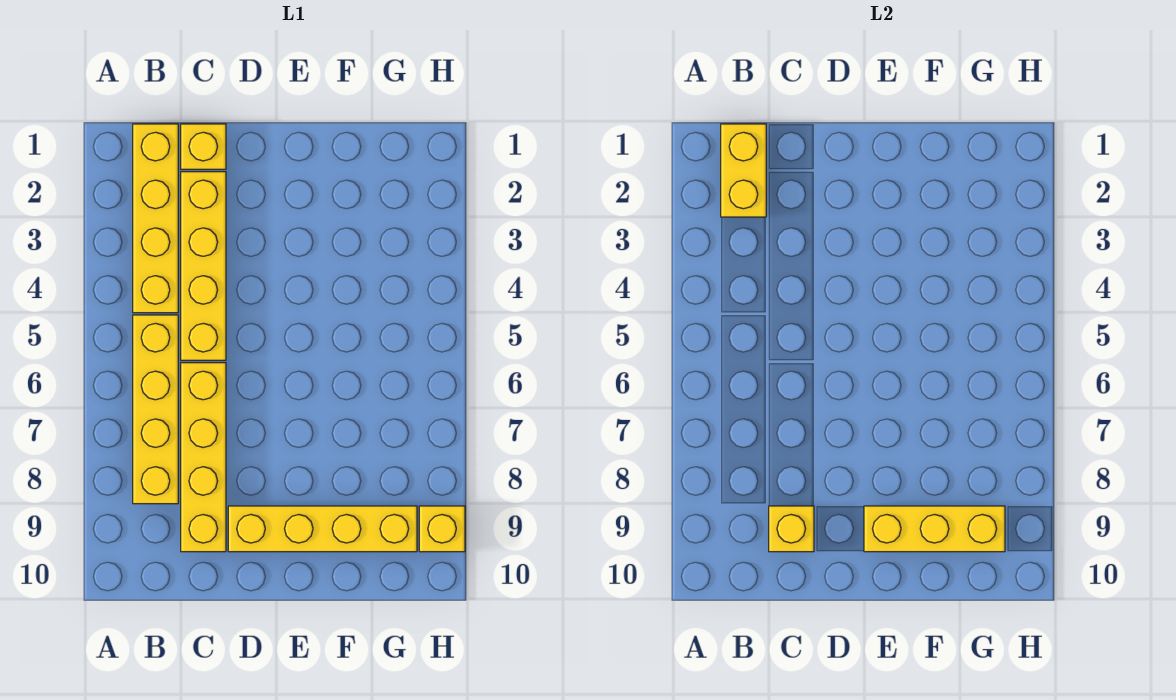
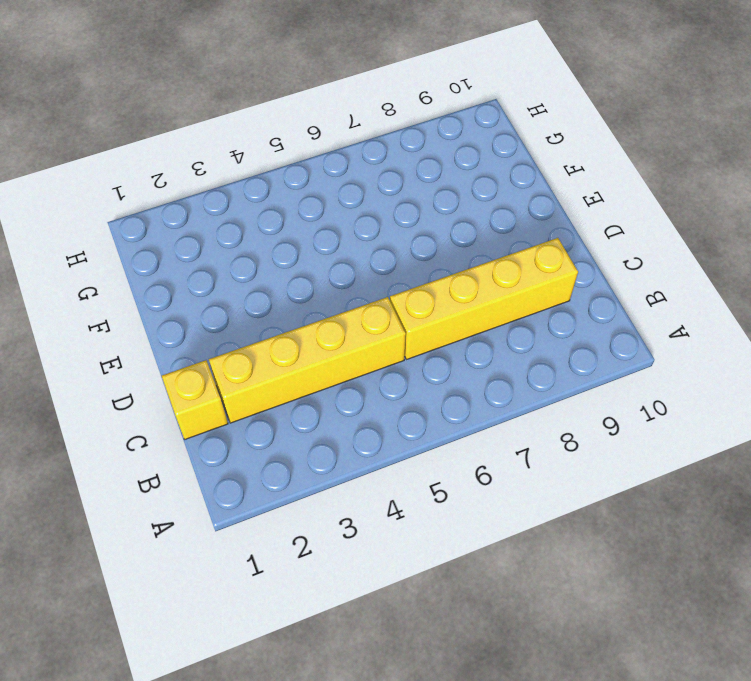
none -> yellow 1x4 brick [133,124,178,313]
none -> yellow 1x4 brick [133,315,178,504]

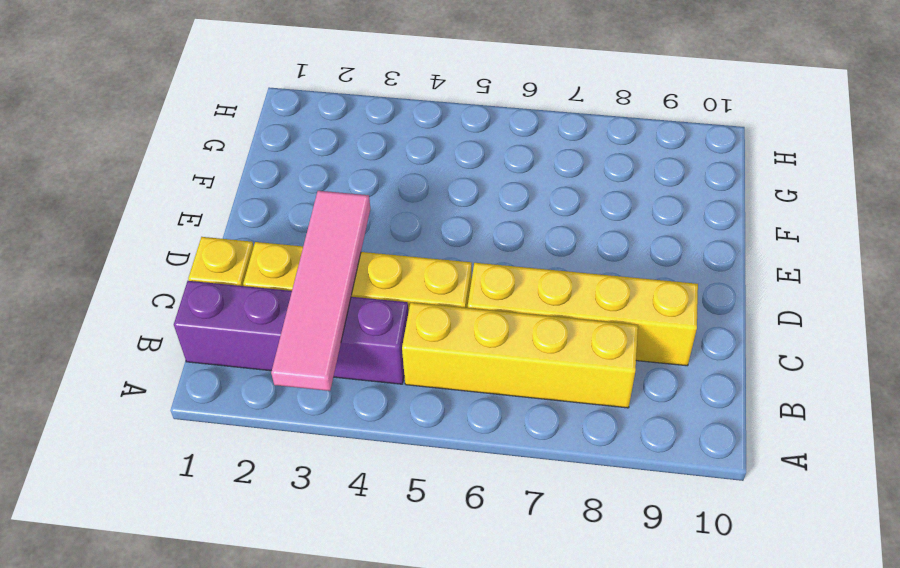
pink 1x4 tile [271,191,370,391] -> none
purple 1x4 brick [174,281,408,384] -> yellow 1x4 brick [133,124,178,313]
none -> yellow 1x4 brick [228,506,417,552]
none -> yellow 1x1 brick [419,506,465,552]

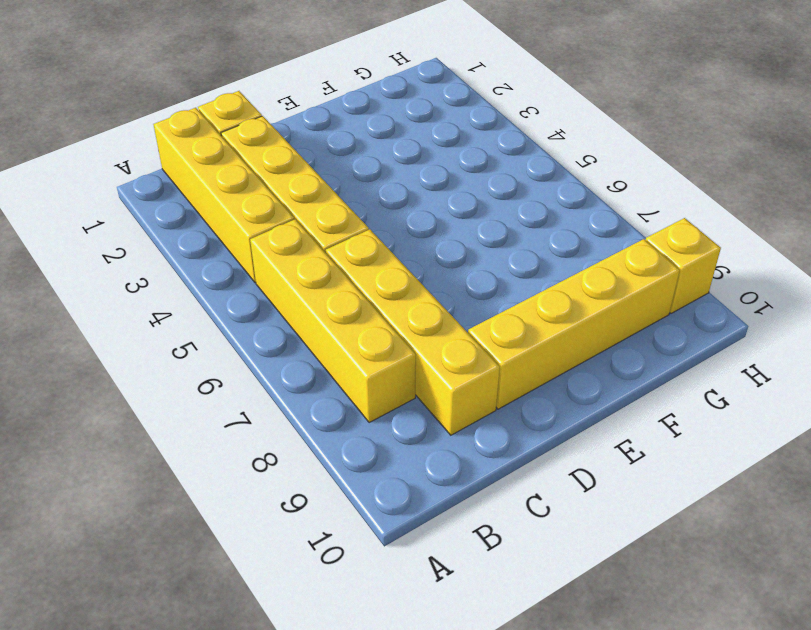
none -> yellow 1x2 brick [721,124,766,217]
none -> yellow 1x1 brick [769,506,814,552]

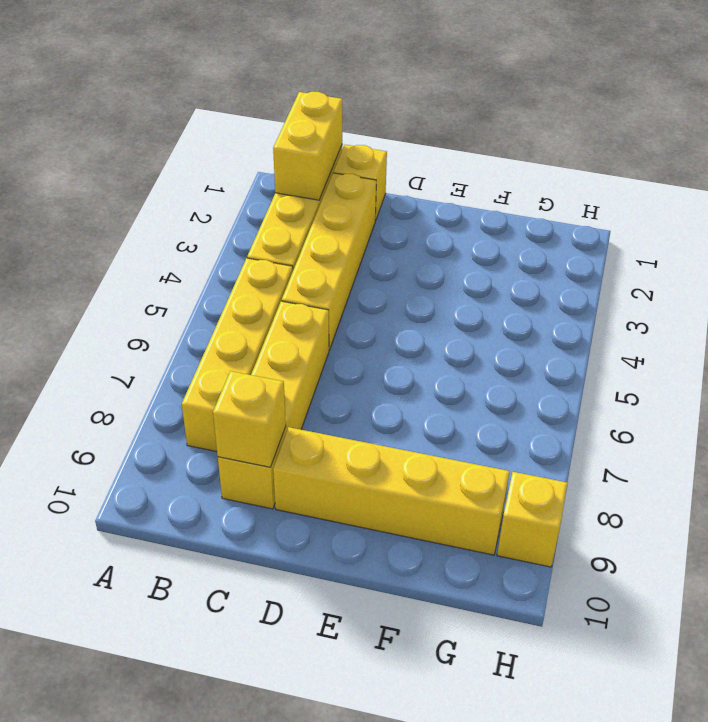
none -> yellow 1x3 brick [864,506,1005,552]

